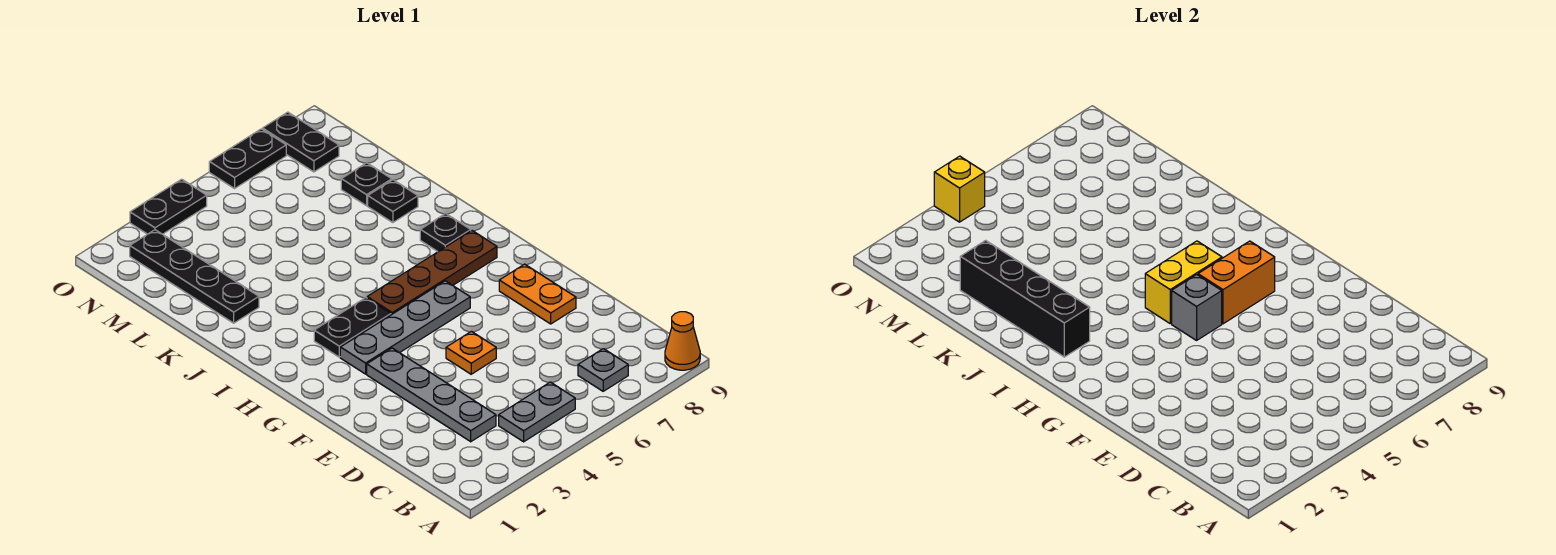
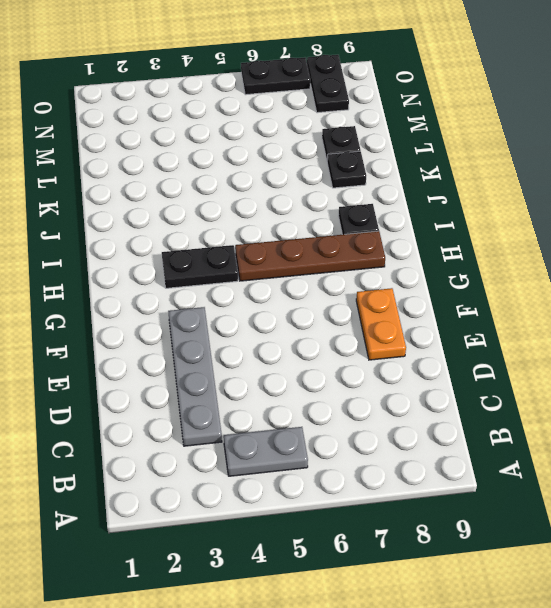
none -> orange 1x1 cone [665,312,700,370]
none -> grey 1x1 plate [578,349,628,391]
none -> orange 1x1 plate [446,331,496,374]

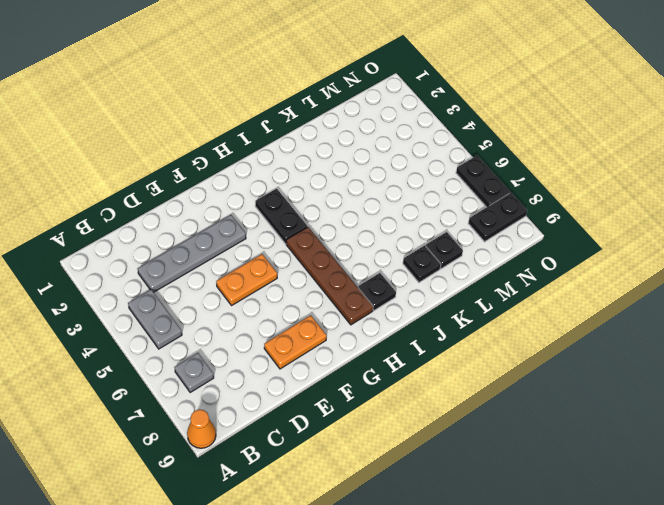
orange 1x2 plate [216,254,277,306] -> orange 1x1 plate [446,331,496,374]
none -> grey 1x4 plate [340,281,470,374]
none -> black 1x4 plate [130,230,259,323]
none -> black 1x2 plate [130,179,207,234]

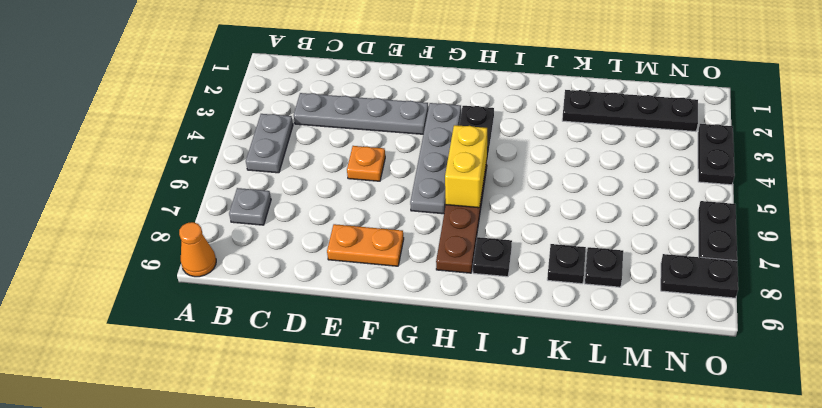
none -> grey 1x1 brick [1172,275,1222,340]
none -> orange 1x2 brick [1198,241,1275,324]
none -> black 1x4 brick [960,240,1090,357]

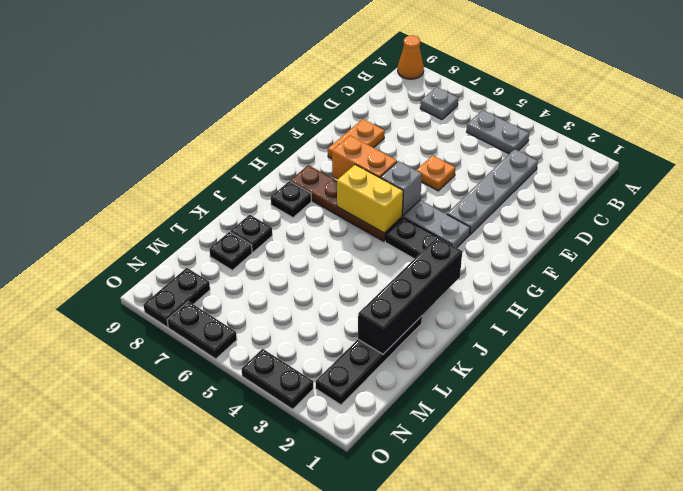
none -> yellow 1x1 brick [934,156,985,222]

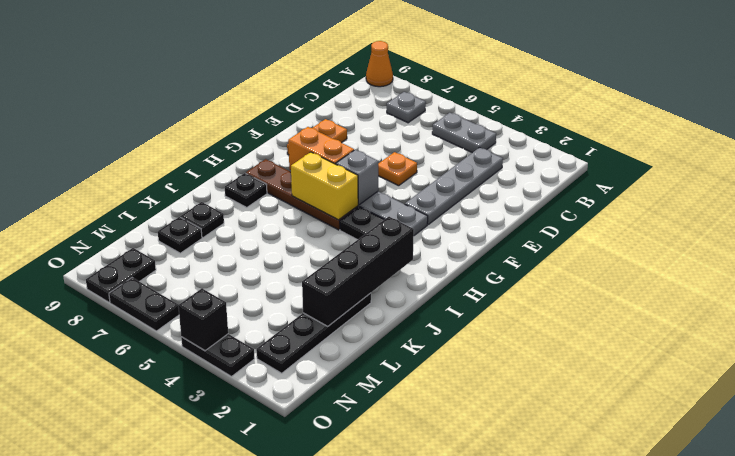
black 1x1 brick [178,289,228,351] -> yellow 1x1 brick [934,156,985,222]

